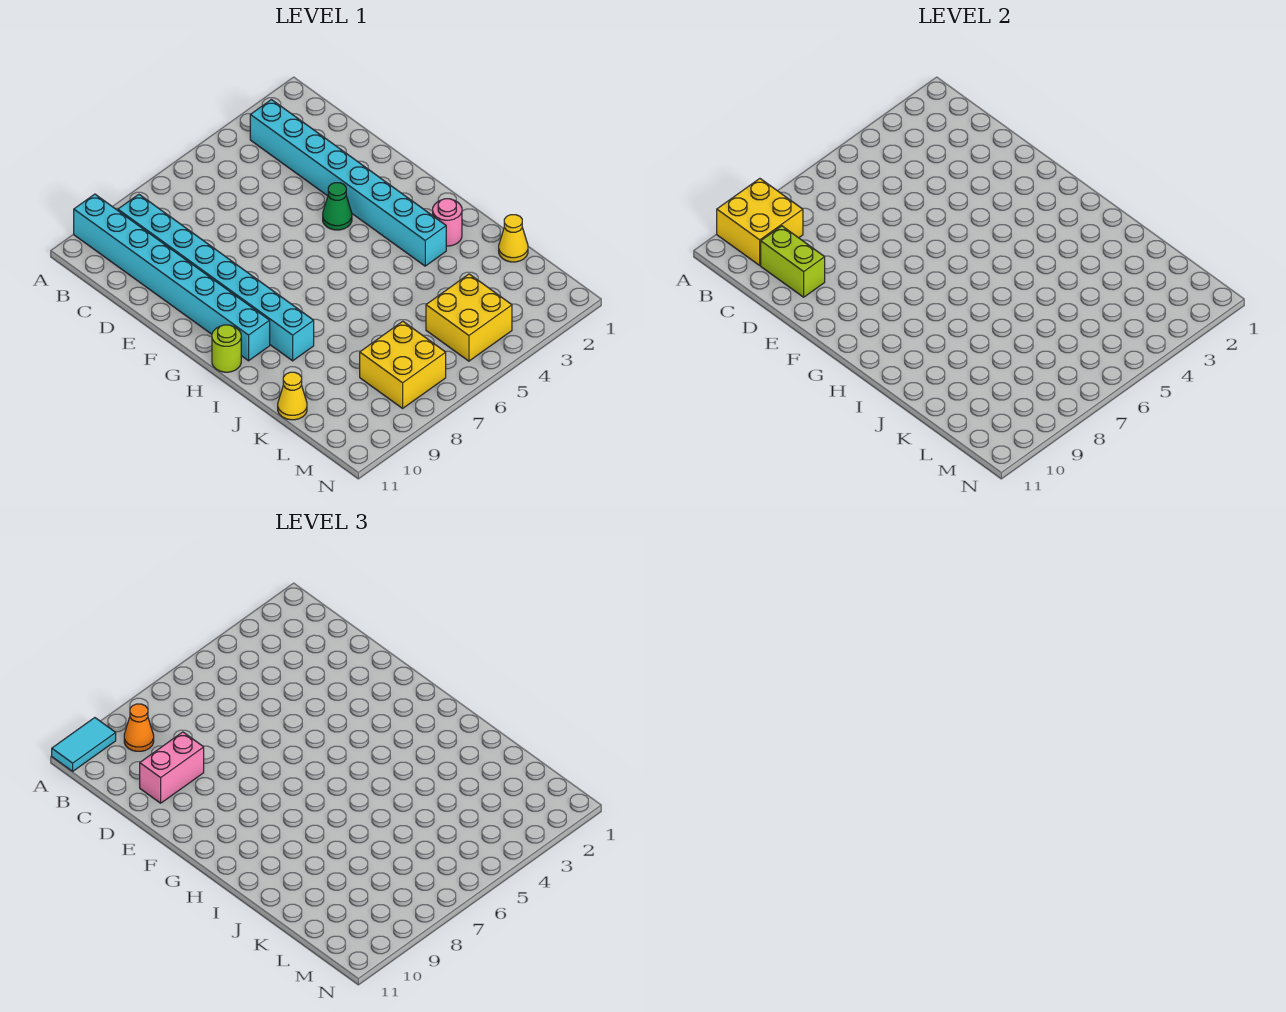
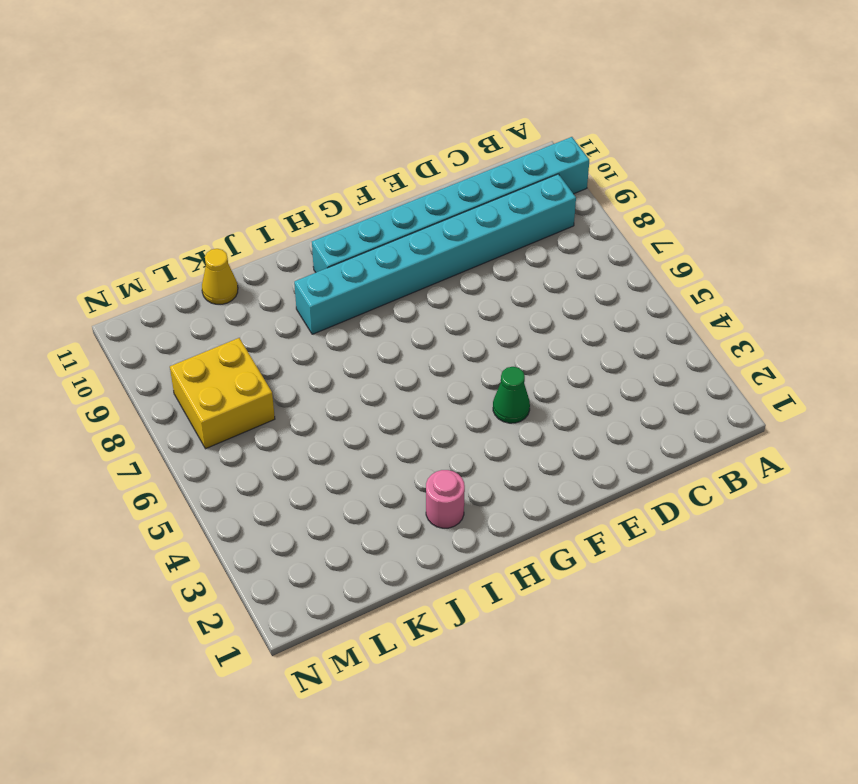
none -> cyan 1x8 brick [250,100,446,266]
none -> lime 1x1 round brick [212,325,241,372]
none -> yellow 1x1 cone [499,215,528,262]

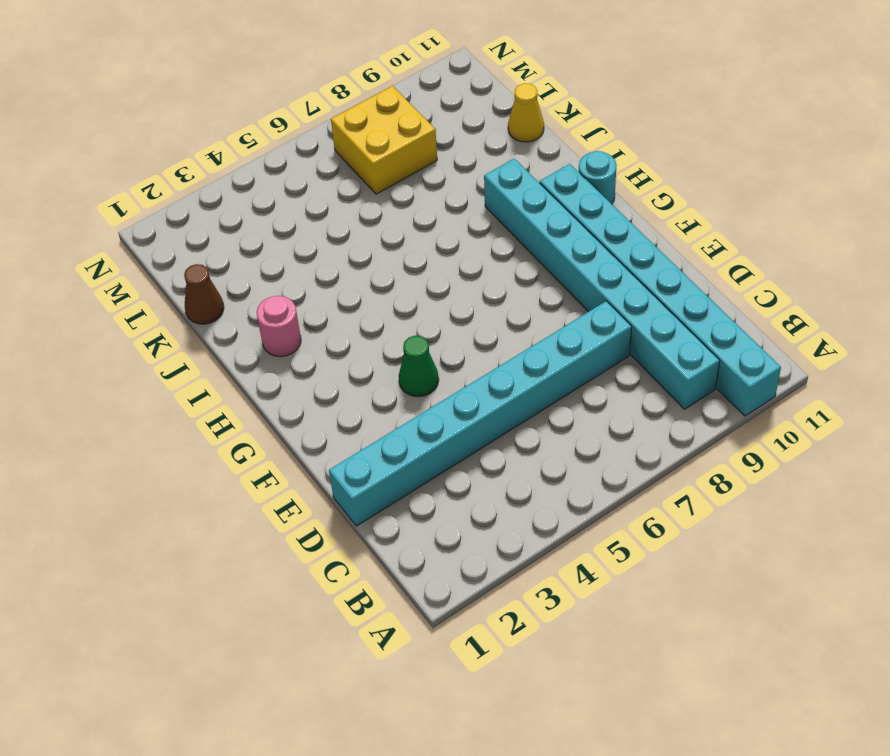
cyan 1x8 brick [329,301,632,526] -> cyan 1x8 brick turned to [250,100,446,266]
cyan 1x1 round brick [579,151,617,204] -> lime 1x1 round brick [212,325,241,372]
brown 1x1 cone [184,264,224,324] -> yellow 1x1 cone [499,215,528,262]
none -> yellow 2x2 brick [426,274,512,361]
none -> yellow 2x2 brick [717,179,803,265]
none -> lime 1x2 brick [761,226,825,297]

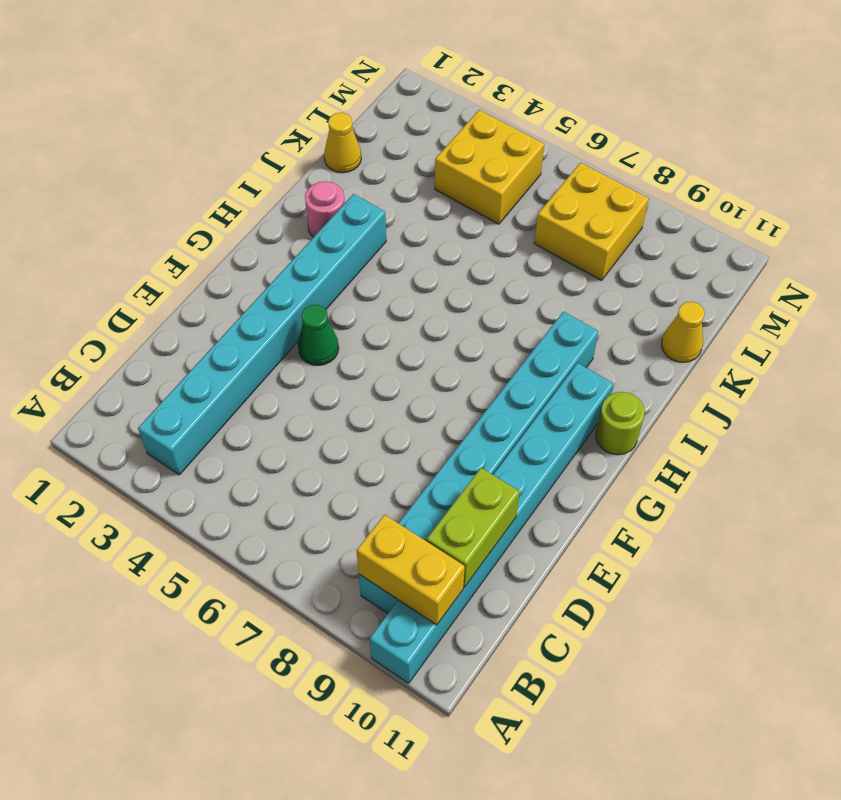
yellow 1x2 brick [356,515,465,625] -> yellow 2x2 brick [717,179,803,265]
none -> cyan 1x2 tile [52,718,116,771]
none -> orange 1x1 cone [124,704,154,751]
none -> pink 1x2 brick [140,732,204,803]

